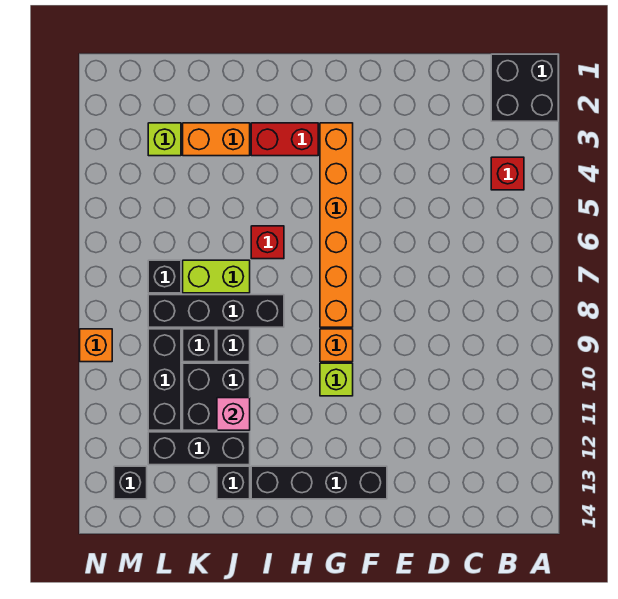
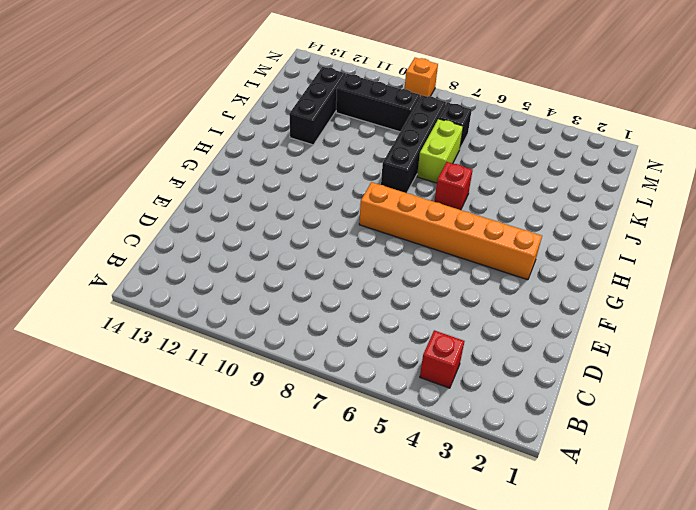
none -> black 2x2 brick [491,54,558,121]
none -> black 1x4 brick [251,466,387,499]
none -> orange 1x1 brick [320,329,353,362]

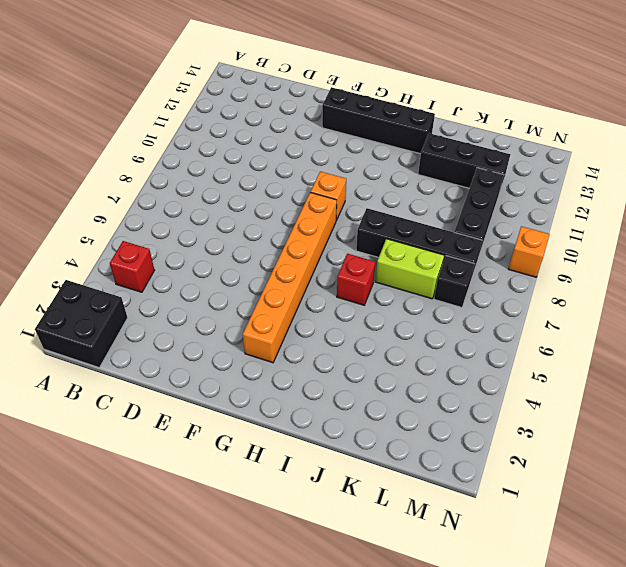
none -> lime 1x1 brick [320,363,353,396]
none -> red 1x2 brick [251,123,318,156]
none -> orange 1x2 brick [183,123,250,156]

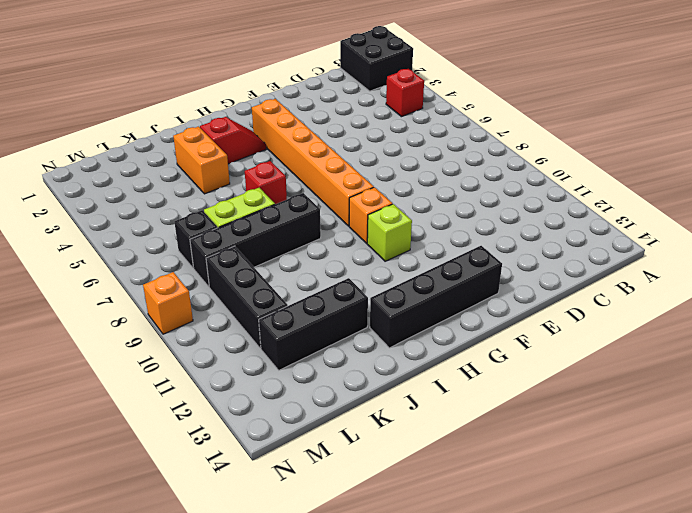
red 1x2 slope [200,117,266,164] -> red 1x2 brick [251,123,318,156]
orange 1x2 brick [173,126,230,194] -> orange 1x2 brick turned to [183,123,250,156]
none -> black 1x1 brick [217,329,250,362]
none -> black 2x2 brick [183,363,250,430]
none -> black 1x1 brick [217,466,250,499]

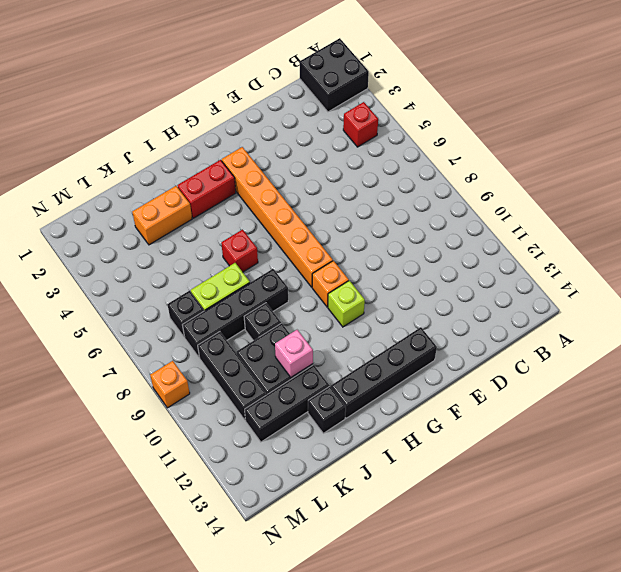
none -> black 1x1 brick [183,329,215,362]
none -> lime 1x1 brick [148,123,181,156]
none -> black 1x1 brick [114,466,147,499]

